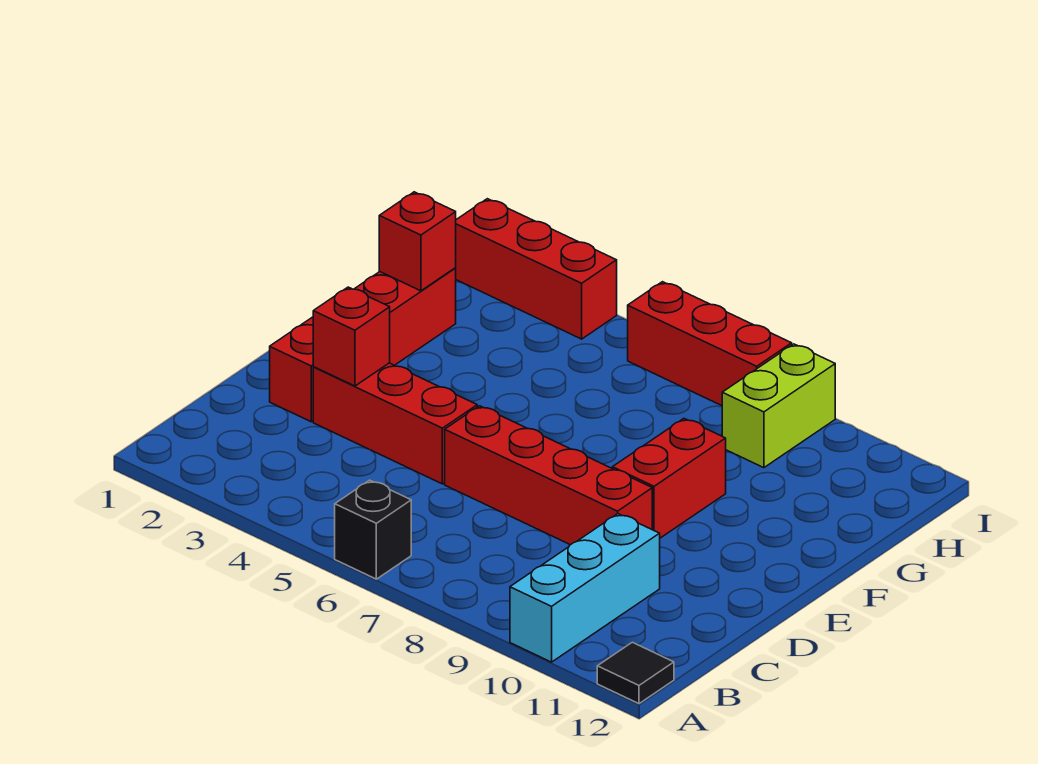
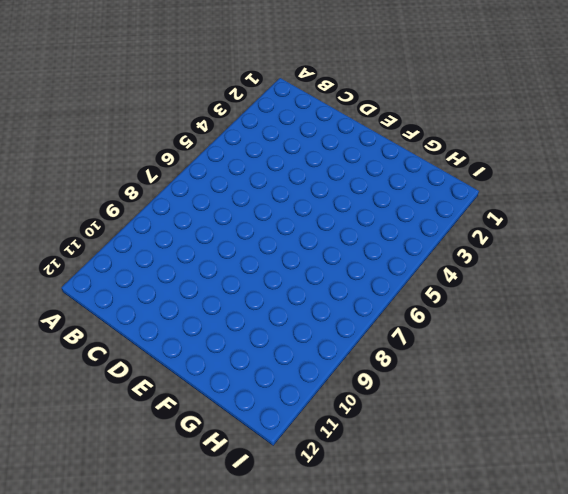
none -> black 1x1 brick [335,480,411,579]
none -> cyan 1x3 brick [510,514,660,662]
none -> black 1x1 tile [597,642,674,704]

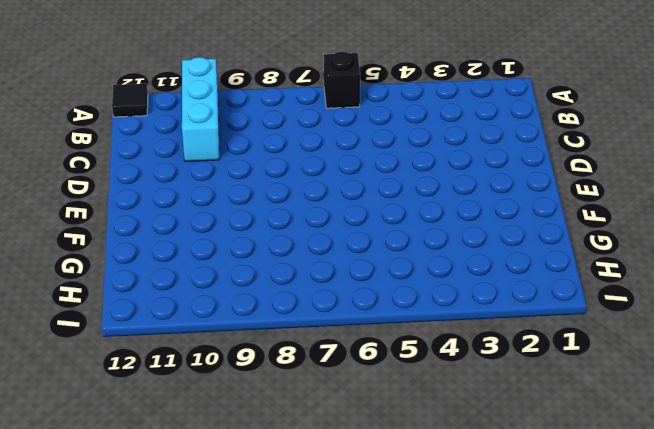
none -> red 1x4 brick [270,268,456,422]
none -> red 1x3 brick [313,363,477,484]
none -> red 1x4 brick [445,406,652,545]

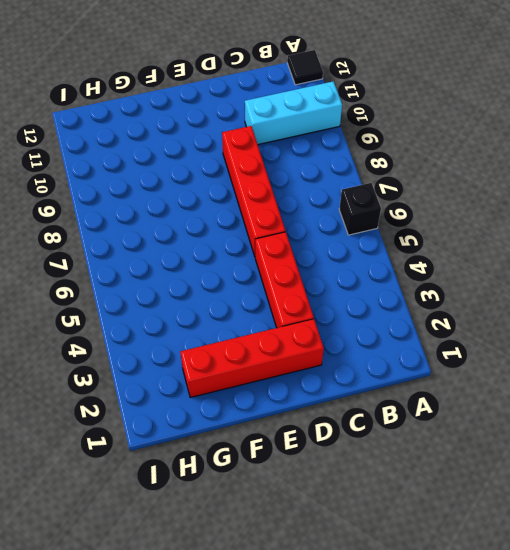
none -> red 1x2 brick [612,419,726,538]
none -> lime 1x2 brick [722,344,835,468]
none -> red 1x3 brick [456,199,617,339]

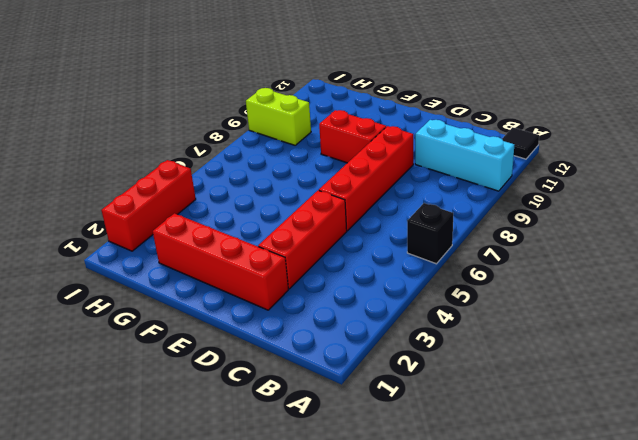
none -> red 1x3 brick [628,282,792,406]
none -> red 1x1 brick [313,287,390,386]
none -> red 1x1 brick [379,192,456,291]

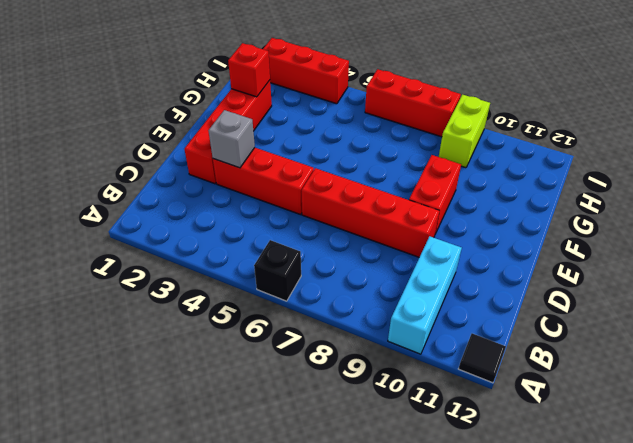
grey 1x1 brick [208,110,255,168] -> red 1x1 brick [313,287,390,386]

